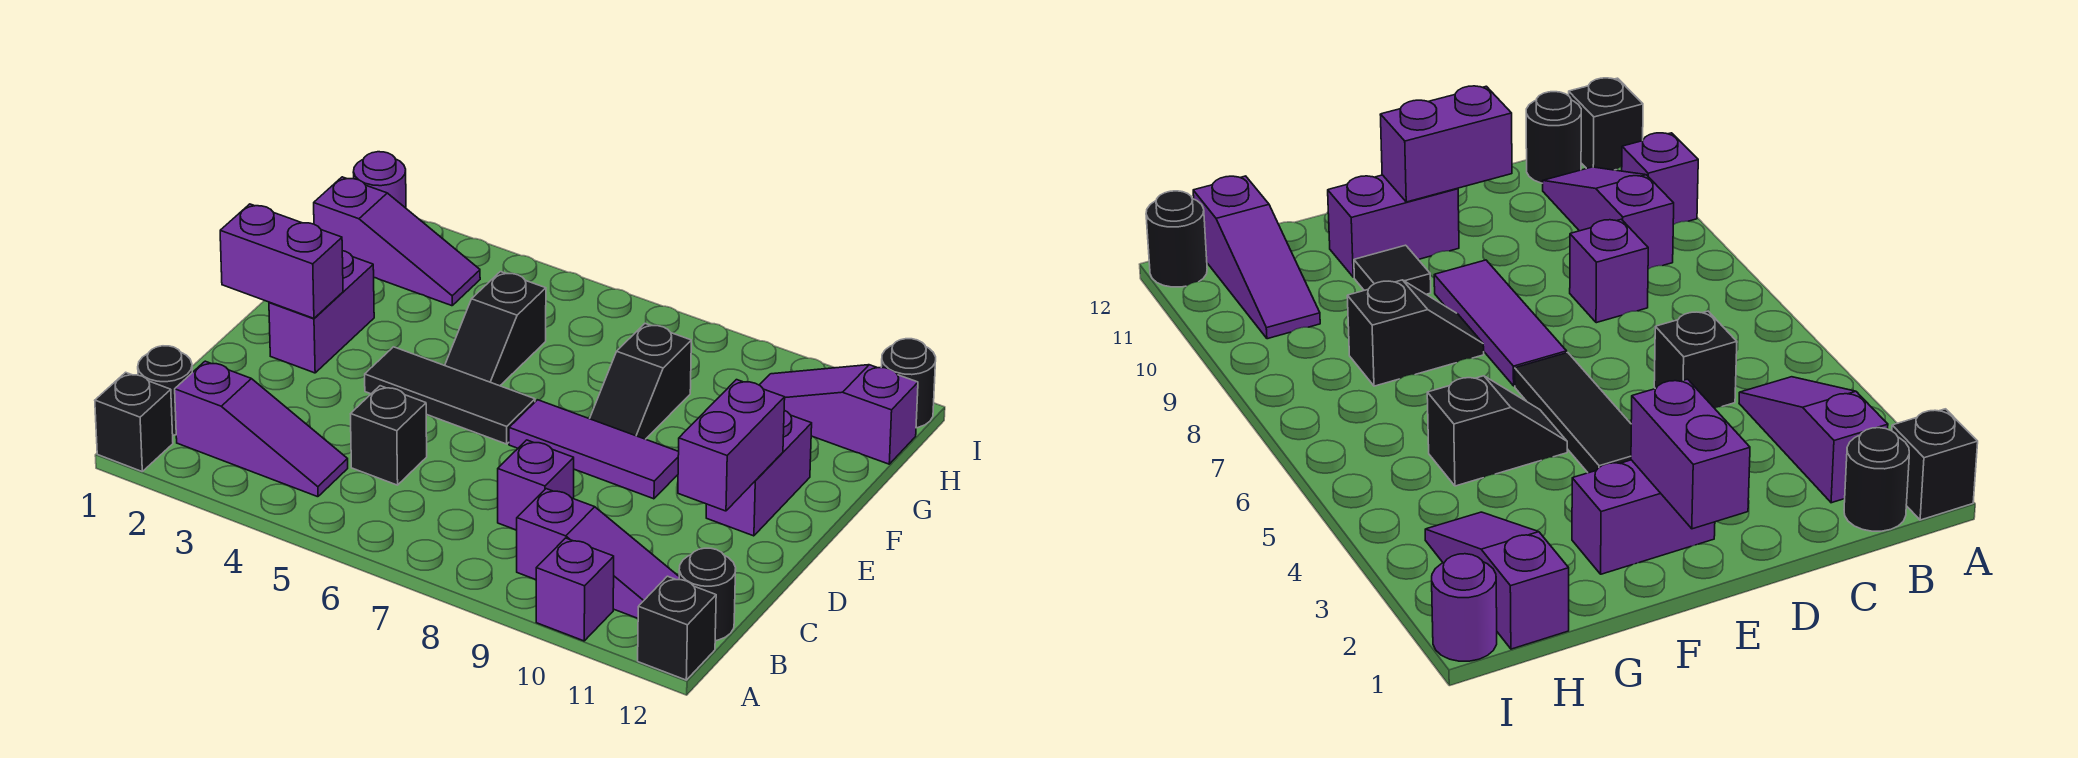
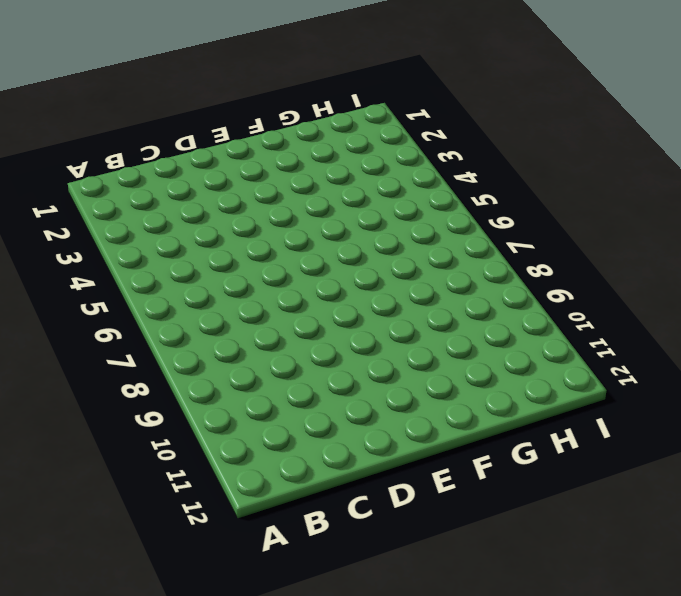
none -> black 1x1 brick [95,372,173,471]
none -> purple 1x1 brick [536,538,614,641]
none -> black 1x1 brick [638,576,716,680]

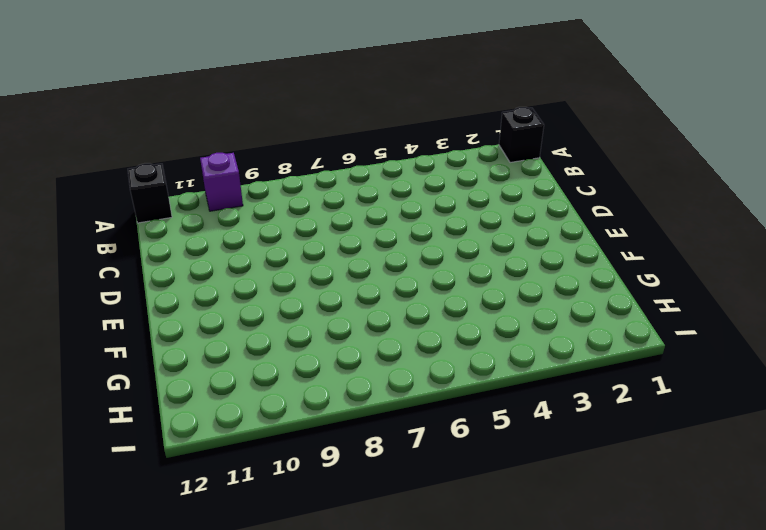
none -> black 1x1 round brick [138,346,192,435]
none -> purple 1x3 slope [175,361,348,497]
none -> purple 1x3 slope [517,489,679,618]

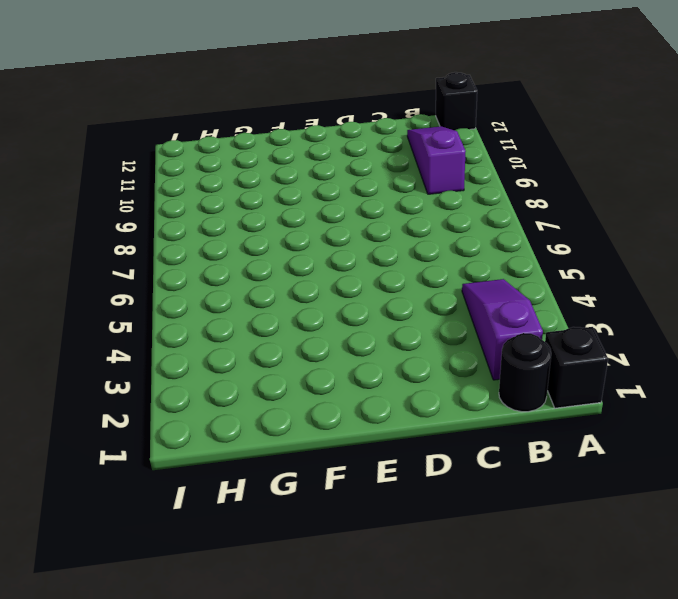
none -> purple 1x1 brick [536,538,614,641]
none -> black 1x1 round brick [679,548,736,641]
none -> black 1x1 brick [351,386,427,485]

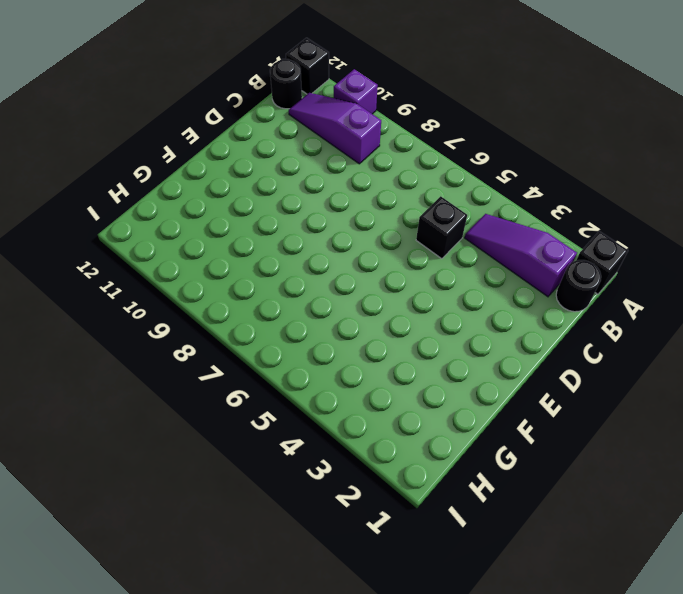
none -> purple 1x1 brick [498,440,574,530]
none -> purple 1x2 brick [269,251,374,373]
none -> black 1x3 tile [365,347,535,444]

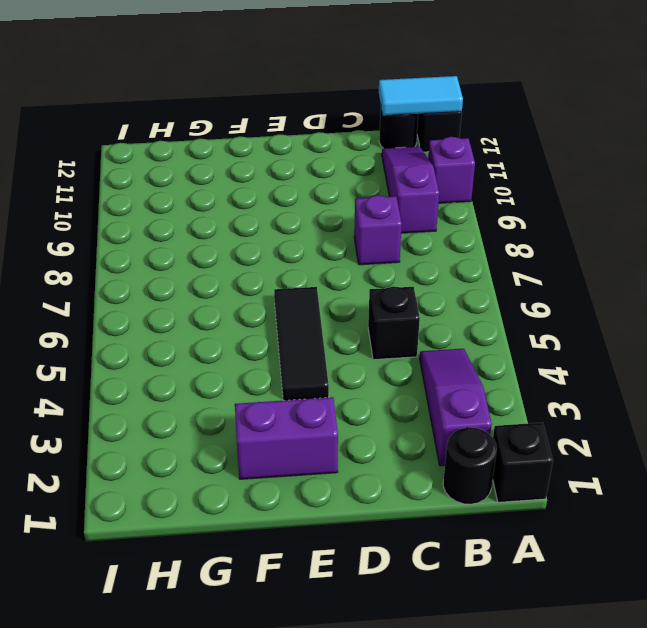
cyan 1x2 tile [379,76,463,116] -> none
none -> purple 1x3 tile [509,400,679,499]
none -> purple 1x2 brick [706,410,812,536]
none -> black 1x2 slope [445,272,546,386]

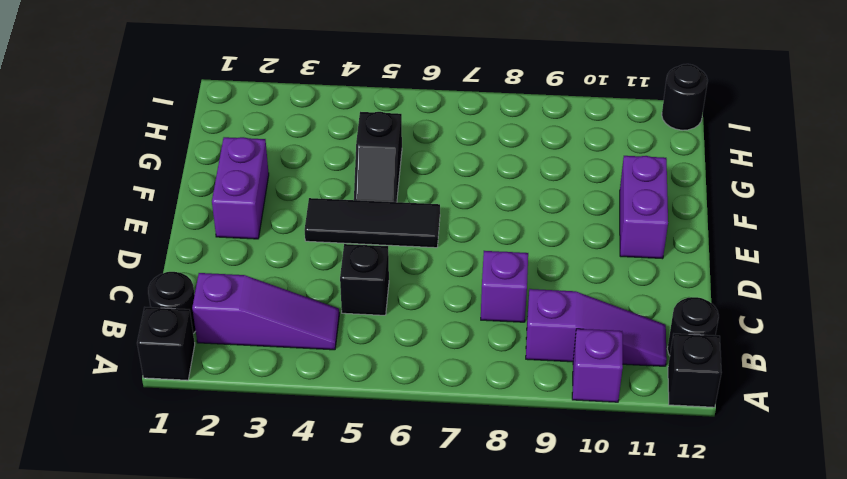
none -> purple 1x3 tile [509,400,679,499]
none -> black 1x2 slope [590,323,691,439]
none -> black 1x1 tile [1354,245,1431,294]

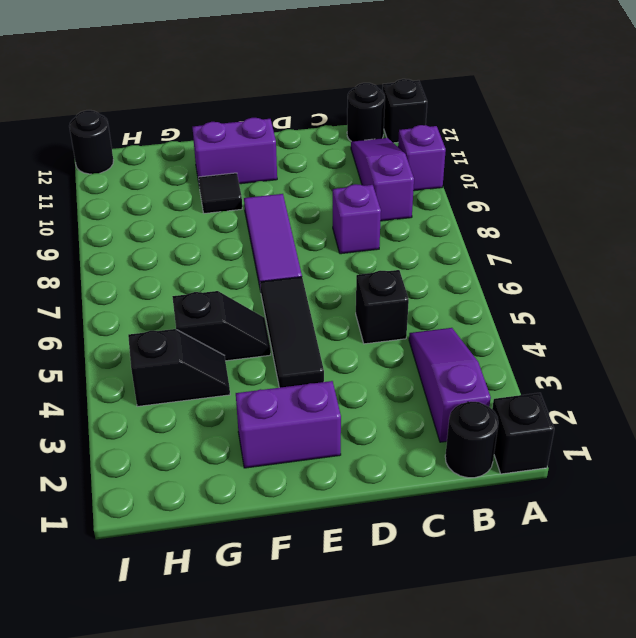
black 1x2 slope [128,329,230,407] -> black 1x2 slope moved to [590,323,691,439]
none -> purple 1x3 slope [314,177,480,306]
none -> purple 1x3 slope [760,365,918,464]
none -> purple 1x1 round brick [353,152,406,208]

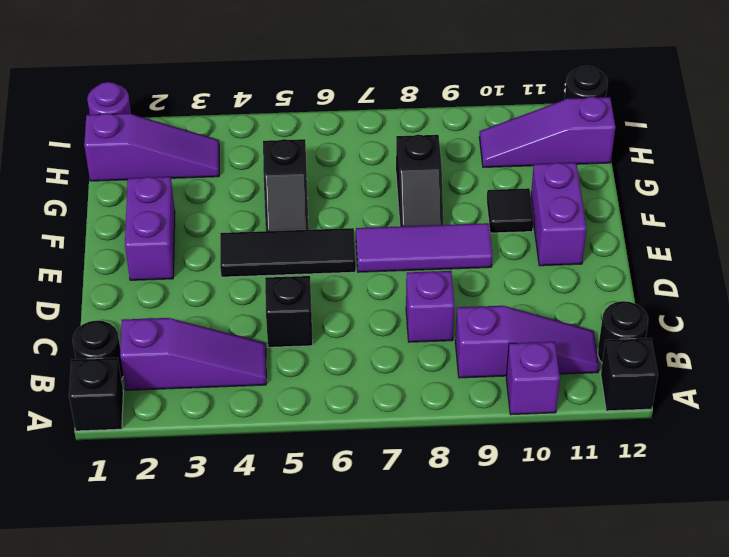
none -> purple 1x2 brick [678,380,785,511]
none -> purple 1x2 brick [220,204,343,318]

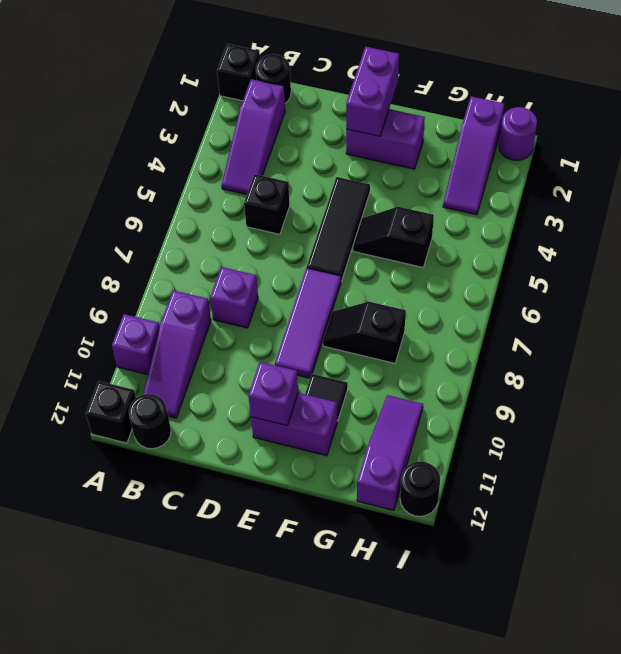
purple 1x1 brick [248,362,298,426] -> purple 1x2 brick [678,380,785,511]

